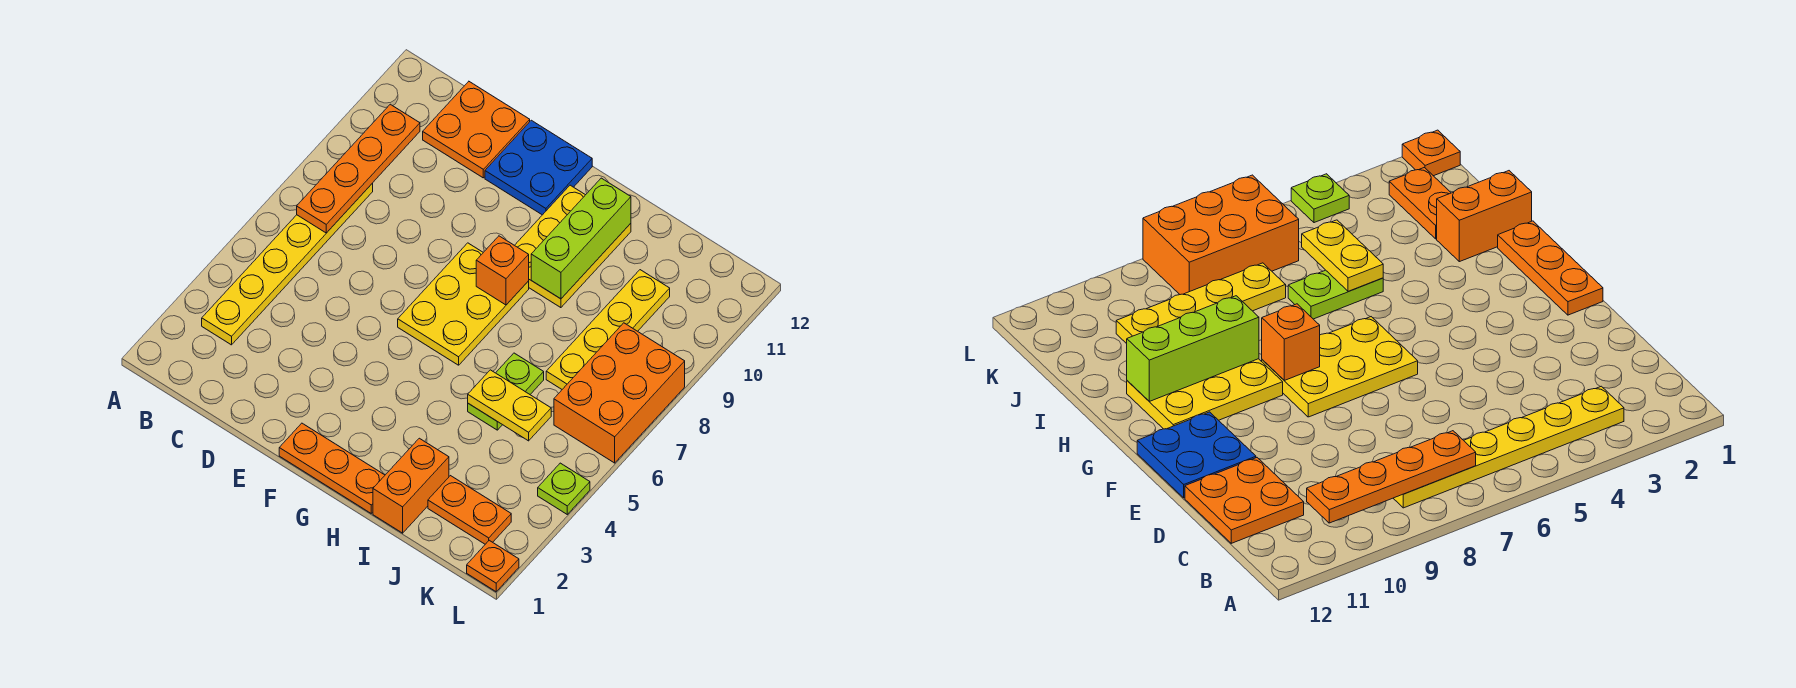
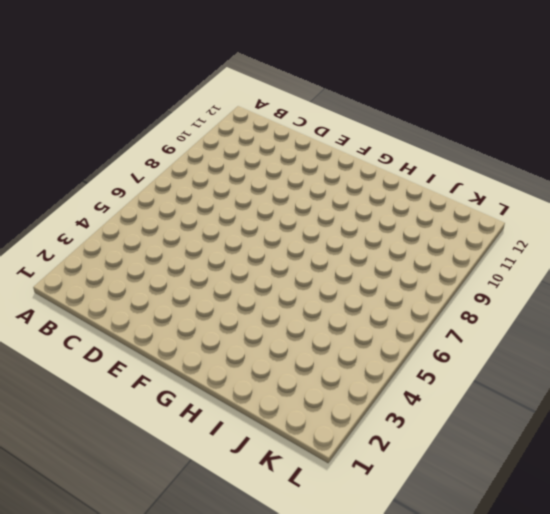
none -> yellow 1x6 plate [202,184,373,345]
none -> orange 2x2 plate [423,81,530,178]
none -> blue 2x2 plate [485,120,592,215]

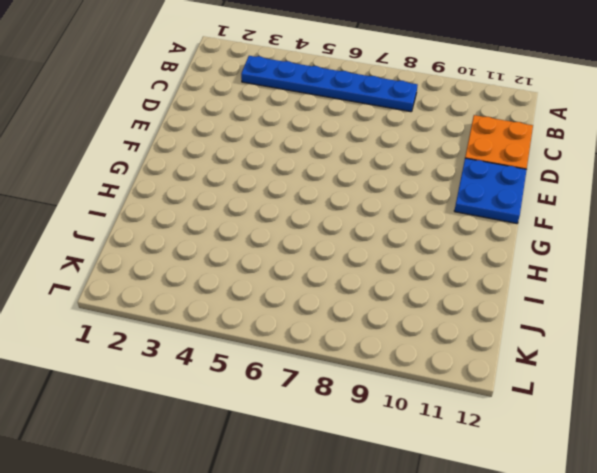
blue 1x6 plate [241,56,417,112] -> yellow 1x6 plate [202,184,373,345]
none -> orange 1x3 plate [279,423,385,513]
none -> yellow 2x3 plate [398,243,529,365]
none -> yellow 2x3 plate [515,185,631,308]

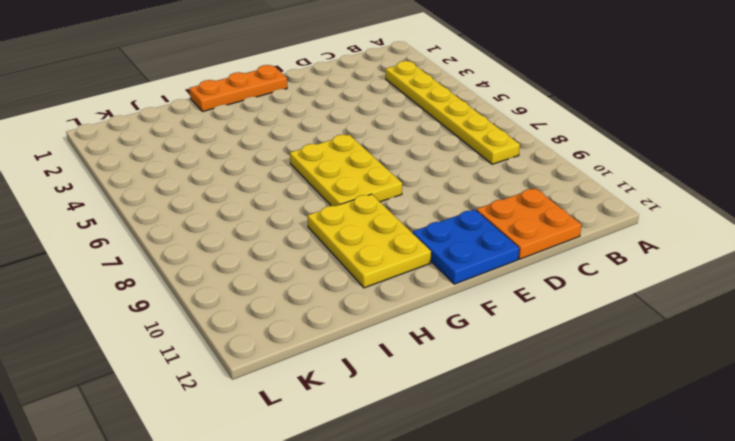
none -> orange 1x2 brick [373,438,449,533]
none -> lime 1x2 plate [468,353,544,430]
none -> orange 1x2 plate [428,476,511,544]

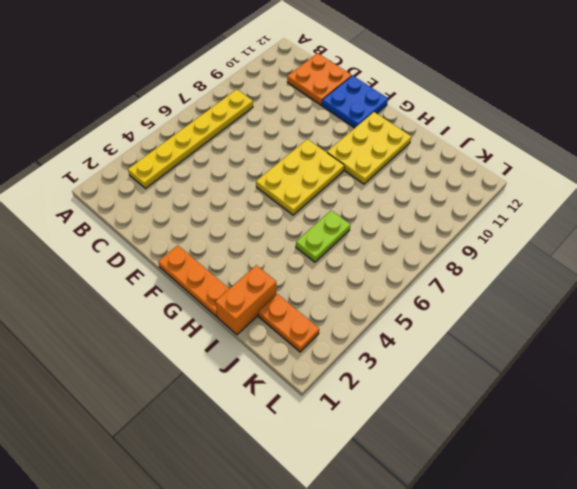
none -> yellow 1x4 plate [546,270,670,389]
none -> orange 2x3 brick [554,323,685,463]
none -> orange 1x1 plate [467,540,519,592]

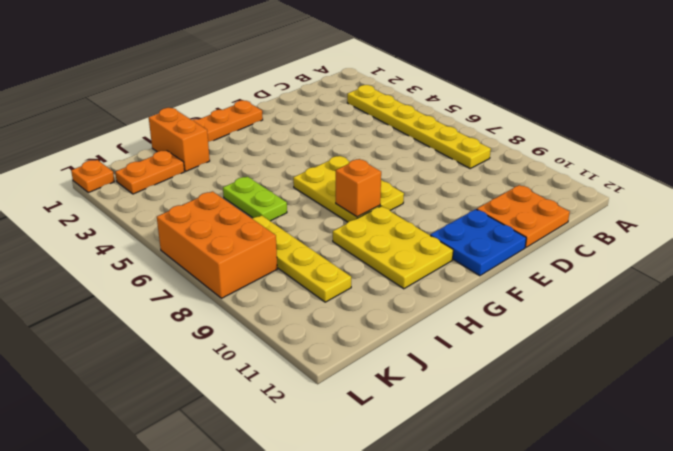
none -> lime 1x1 plate [538,463,590,514]
none -> orange 1x4 plate [297,104,420,233]
none -> lime 1x3 brick [531,178,631,299]

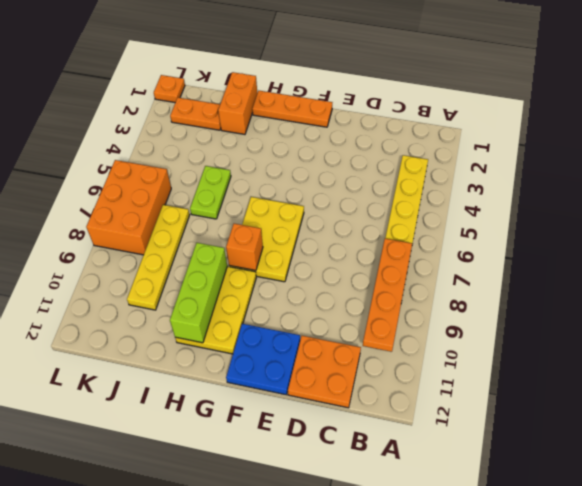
none -> lime 1x1 plate [538,463,590,514]
none -> yellow 1x2 plate [468,370,551,441]

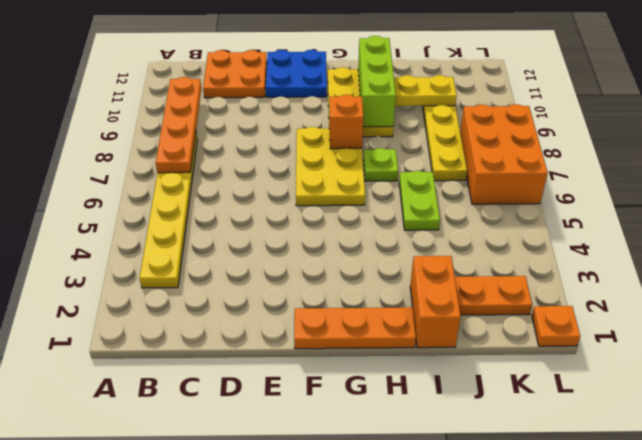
lime 1x1 plate [363,148,398,181] -> lime 1x1 plate moved to [538,463,590,514]
yellow 1x2 plate [394,75,457,106] -> yellow 1x2 plate moved to [468,370,551,441]

